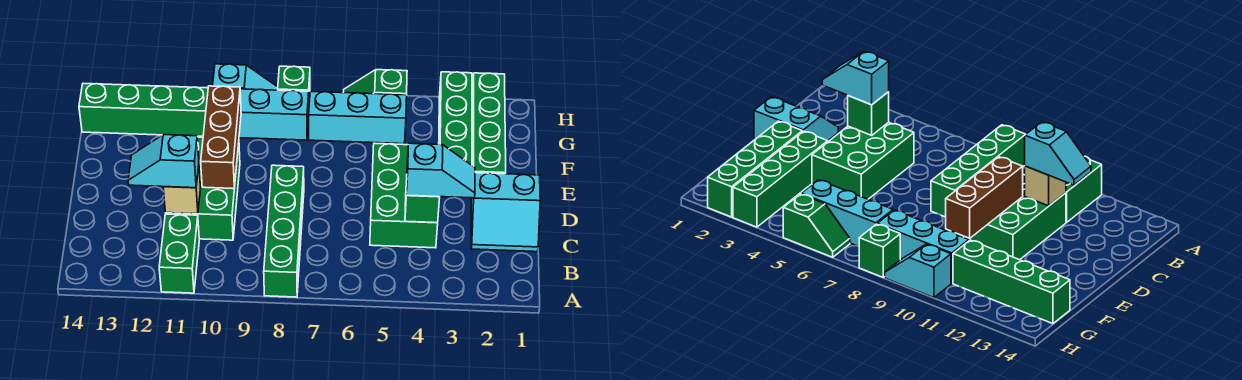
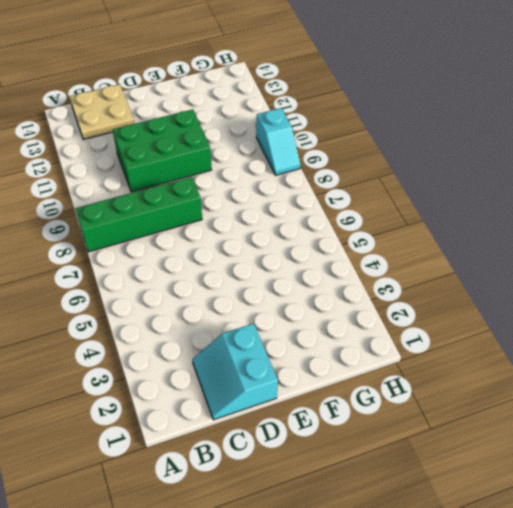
tan 2x2 plate [70,84,134,139] -> none
none -> green 1x2 brick [159,214,199,293]
none -> green 2x3 brick [370,143,438,248]
none -> green 1x4 brick [472,73,506,174]

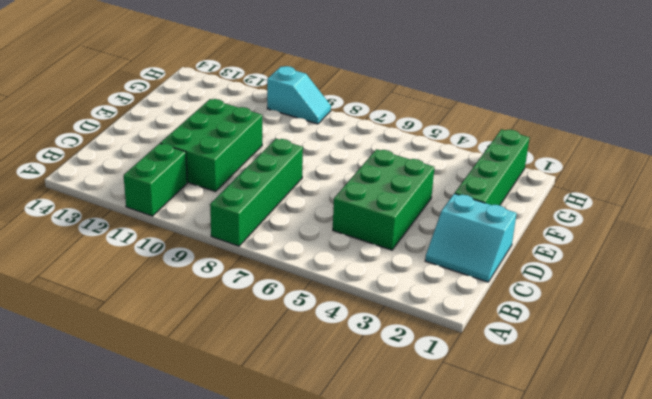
none -> green 1x4 brick [439,72,472,165]
none -> cyan 1x3 brick [309,91,407,144]
none -> cyan 1x3 brick [239,89,309,140]

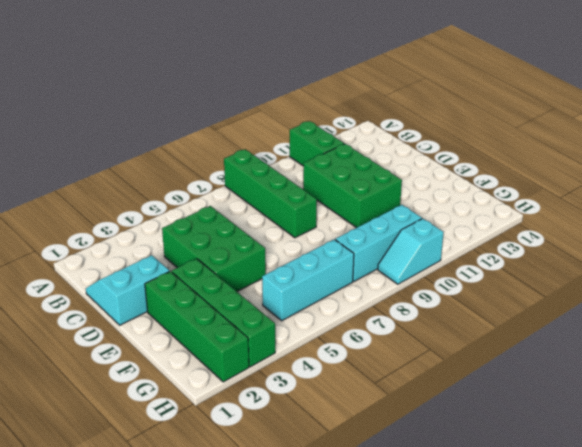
none -> green 1x4 brick [79,83,208,136]
none -> green 1x2 slope [343,70,407,95]
none -> green 1x1 brick [278,66,310,102]

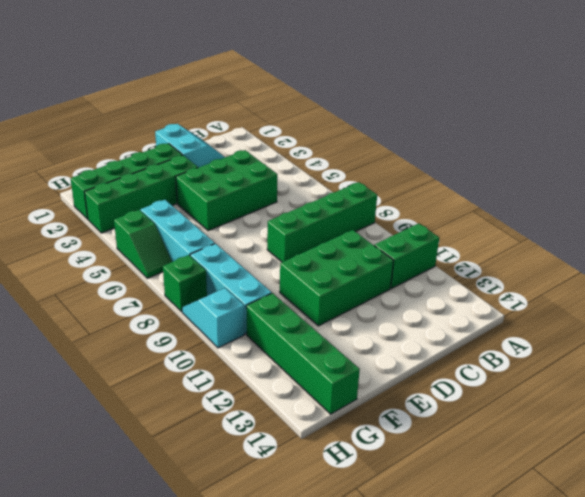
none -> green 1x1 brick [405,181,440,223]
none -> tan 1x1 brick [163,166,200,214]
none -> brown 1x3 brick [201,86,241,189]

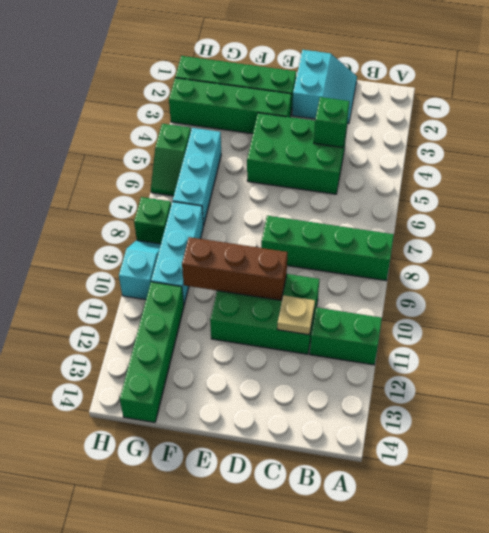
tan 1x1 plate [277,295,315,335] -> tan 1x1 brick [163,166,200,214]
none -> cyan 1x2 slope [406,143,475,198]
none -> cyan 1x2 slope [128,135,199,188]

